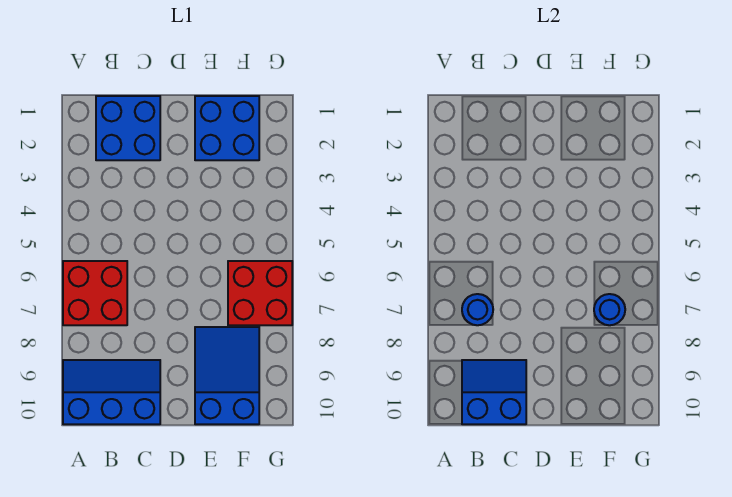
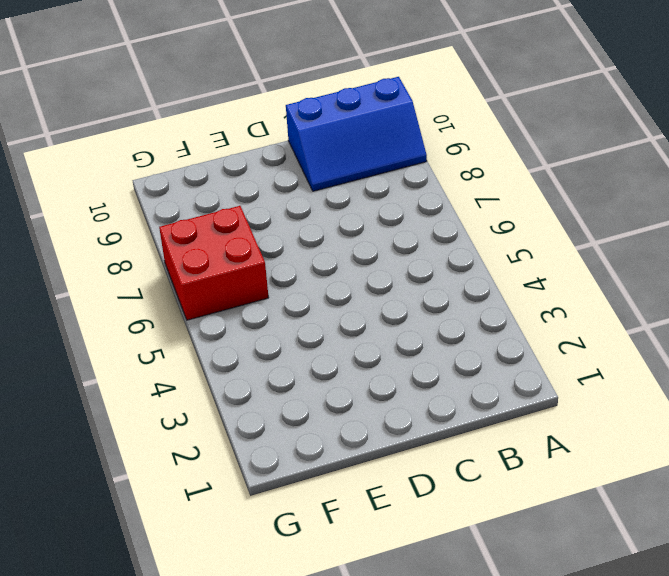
none -> red 2x2 brick [63,261,127,325]
none -> blue 2x2 brick [96,96,160,160]

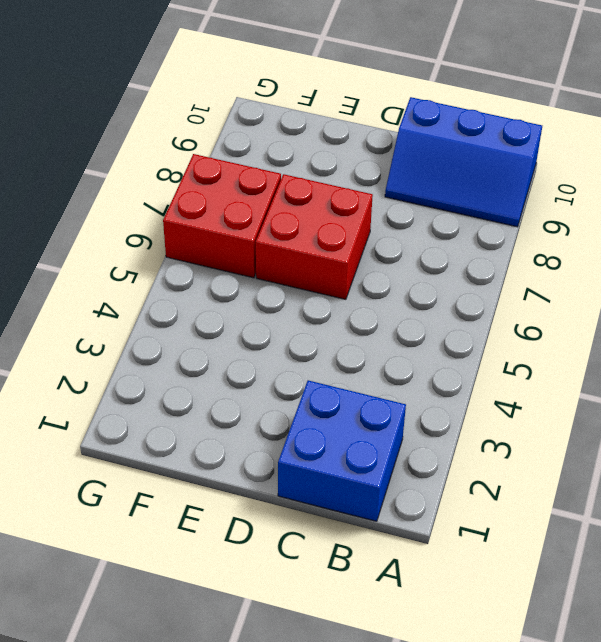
red 2x2 brick [256,174,373,299] -> red 2x2 brick moved to [63,261,127,325]
none -> blue 2x2 brick [195,96,259,160]
none -> blue 2x3 slope [195,327,259,424]

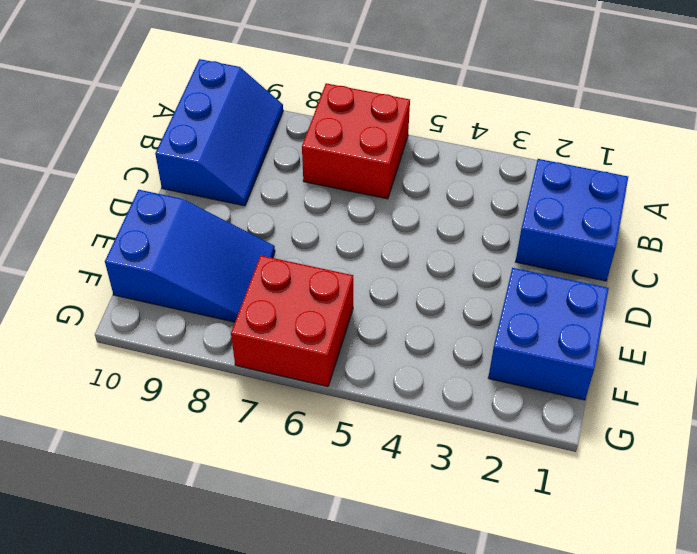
none -> blue 1x1 round brick [462,294,493,325]
none -> blue 2x2 slope [462,360,526,424]

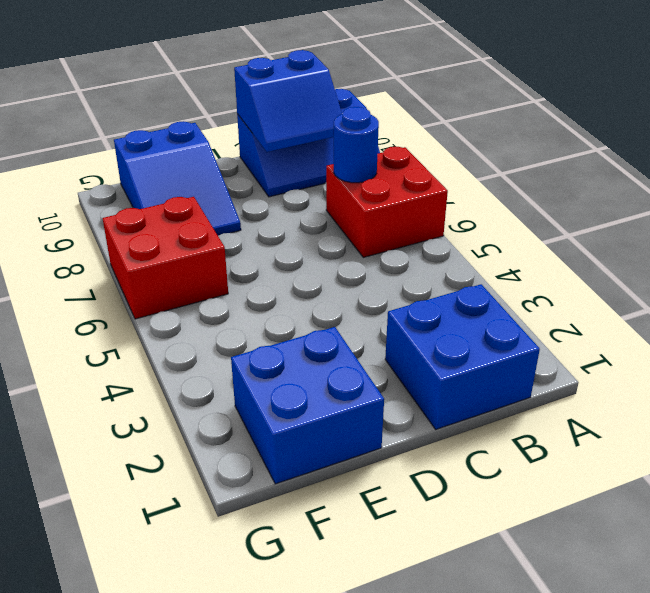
none -> blue 1x1 round brick [594,294,625,325]

